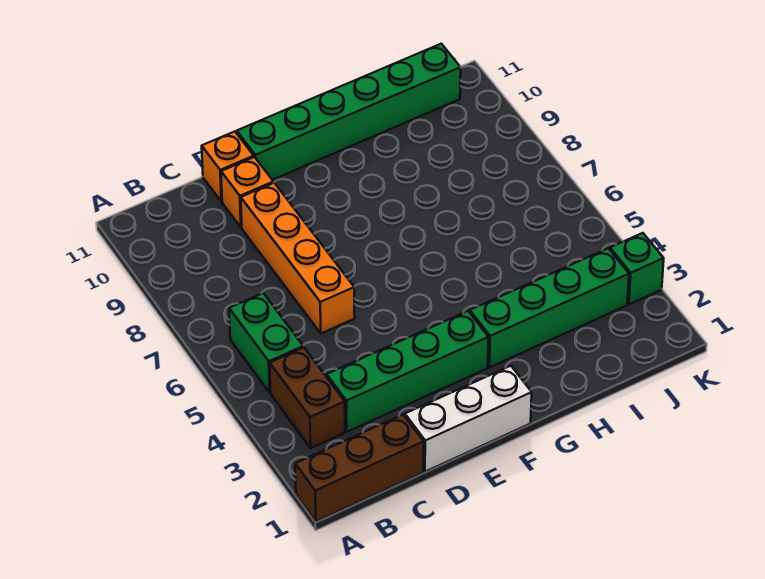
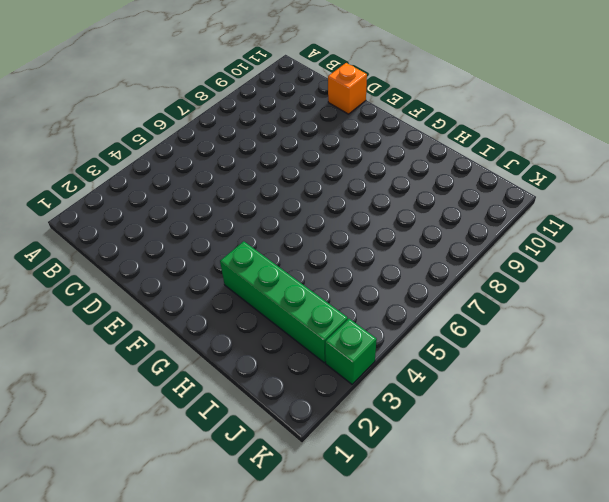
none -> brown 1x3 brick [295,415,424,522]
none -> brown 1x2 brick [270,347,345,448]

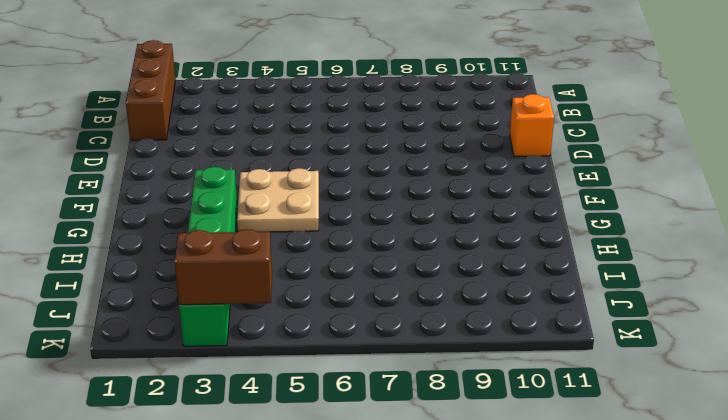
tan 2x2 plate [237,168,319,232] -> none
brown 1x2 brick [174,229,272,305] -> brown 1x2 brick moved to [270,347,345,448]
none -> green 1x2 brick [229,293,303,392]
none -> green 1x4 brick [327,311,488,432]

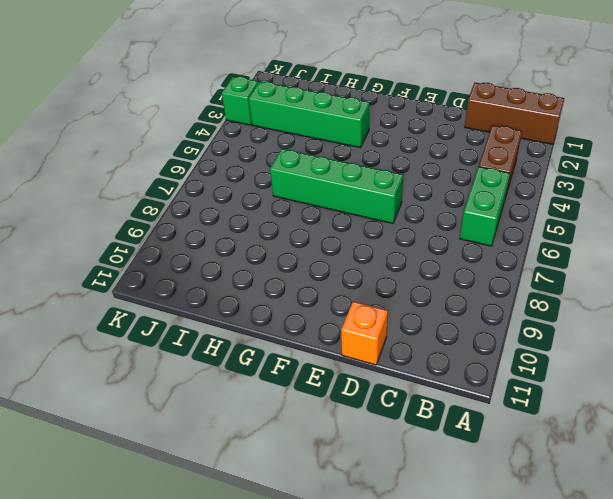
green 1x4 brick [270,149,403,223] -> green 1x4 brick moved to [327,311,488,432]
none -> white 1x3 brick [405,366,532,472]
none -> orange 1x4 brick [241,183,355,333]

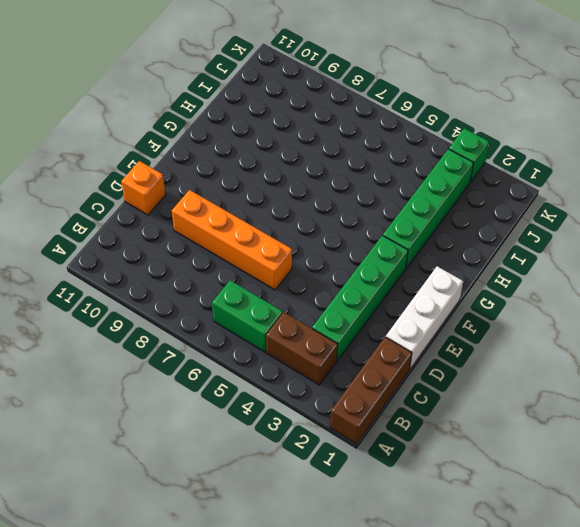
none -> orange 1x1 brick [221,157,273,227]
none -> green 1x6 brick [237,44,461,180]

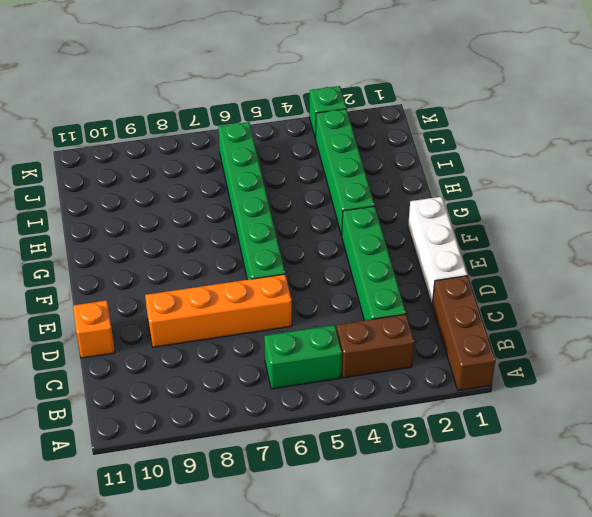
green 1x6 brick [218,122,285,280] -> green 1x6 brick moved to [237,44,461,180]
none -> orange 1x1 brick [221,157,273,227]

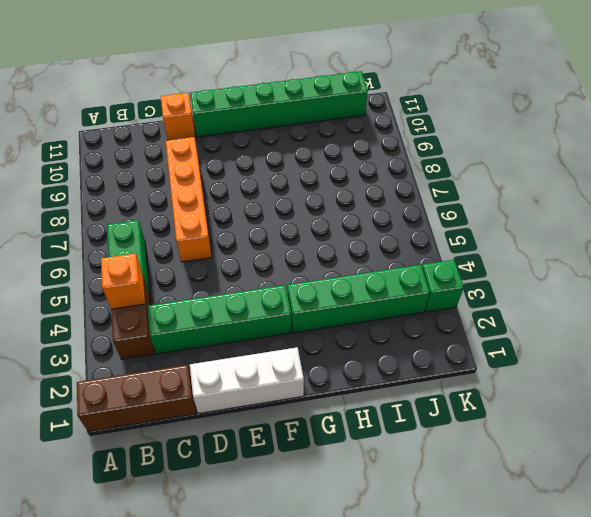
orange 1x1 brick [101,253,145,309] -> orange 1x1 brick moved to [221,157,273,227]

